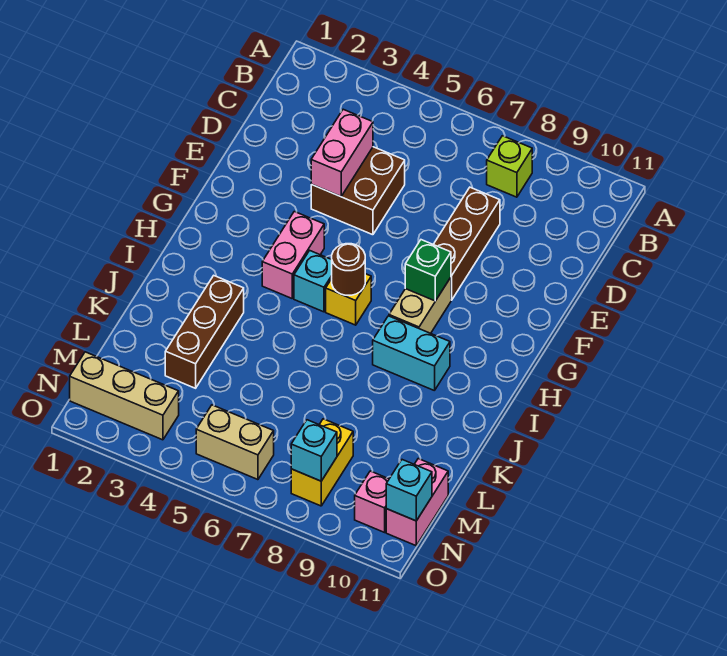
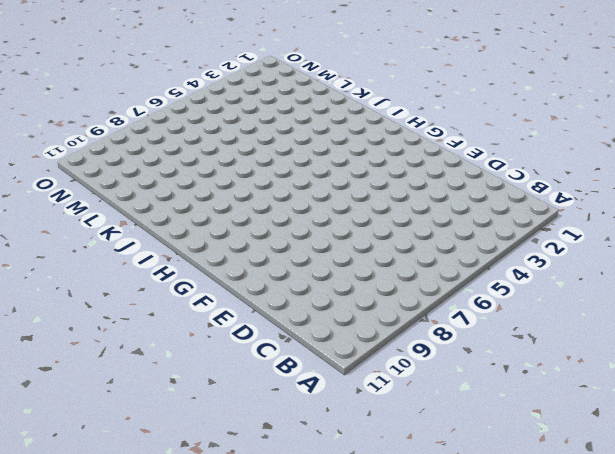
none -> lime 1x1 brick [487,136,532,197]
none -> brown 2x2 brick [311,147,405,235]
none -> brown 1x3 brick [433,187,500,300]

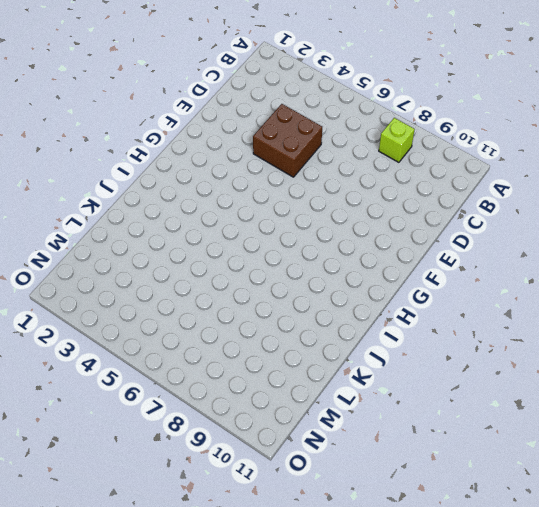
none -> brown 1x3 brick [433,187,500,300]
none -> pink 1x2 brick [262,212,324,298]
none -> tan 1x2 brick [389,277,451,333]

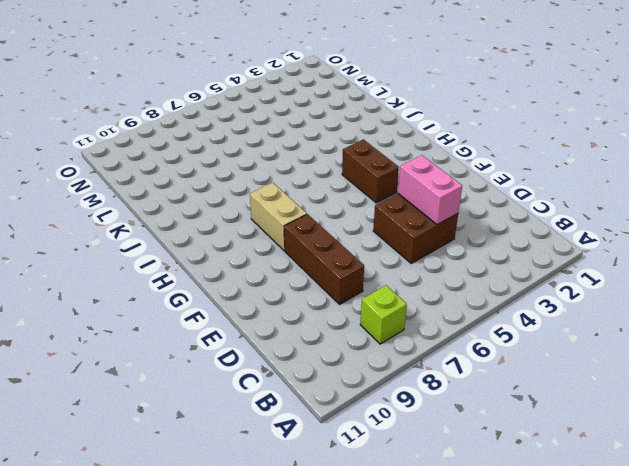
brown 1x2 brick [342,140,399,203] -> pink 1x2 brick [262,212,324,298]
none -> cyan 1x1 brick [294,250,332,312]
none -> yellow 1x1 brick [326,274,371,325]
none -> cyan 1x2 brick [373,316,450,391]

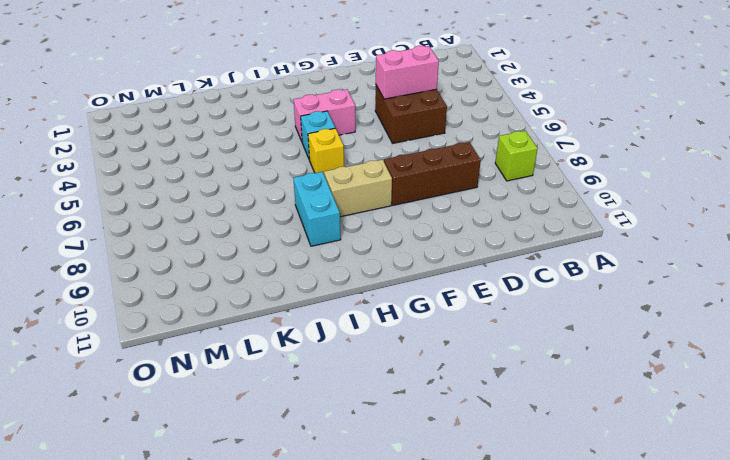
none -> brown 1x3 brick [165,276,244,388]
none -> yellow 1x2 brick [291,419,353,506]
none -> pink 1x2 brick [386,459,448,546]

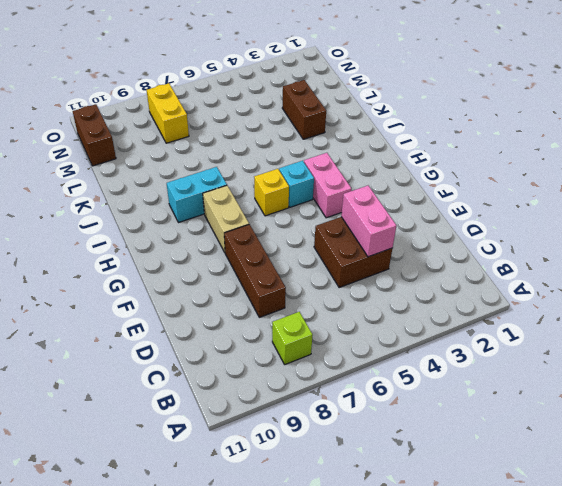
brown 1x2 brick [282,80,326,139] -> brown 1x3 brick [165,276,244,388]
brown 1x2 brick [73,104,116,166] -> pink 1x2 brick [386,459,448,546]
none -> tan 1x3 brick [70,352,179,440]
none -> tan 1x2 brick [196,405,274,480]
none -> pink 1x1 brick [355,471,389,532]

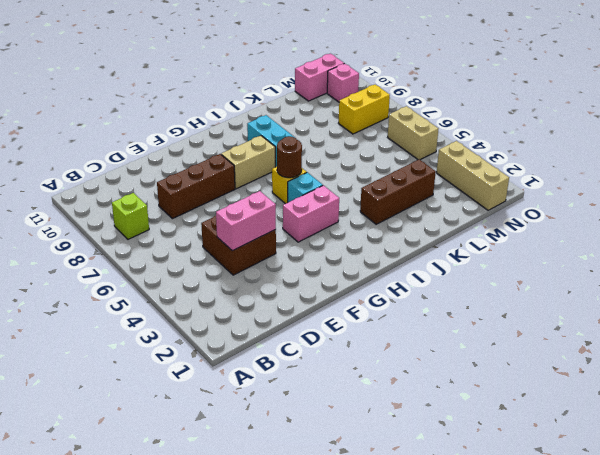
none -> green 1x1 brick [405,240,451,301]
none -> cyan 1x1 brick [291,420,337,481]
none -> cyan 1x1 brick [386,460,432,521]

